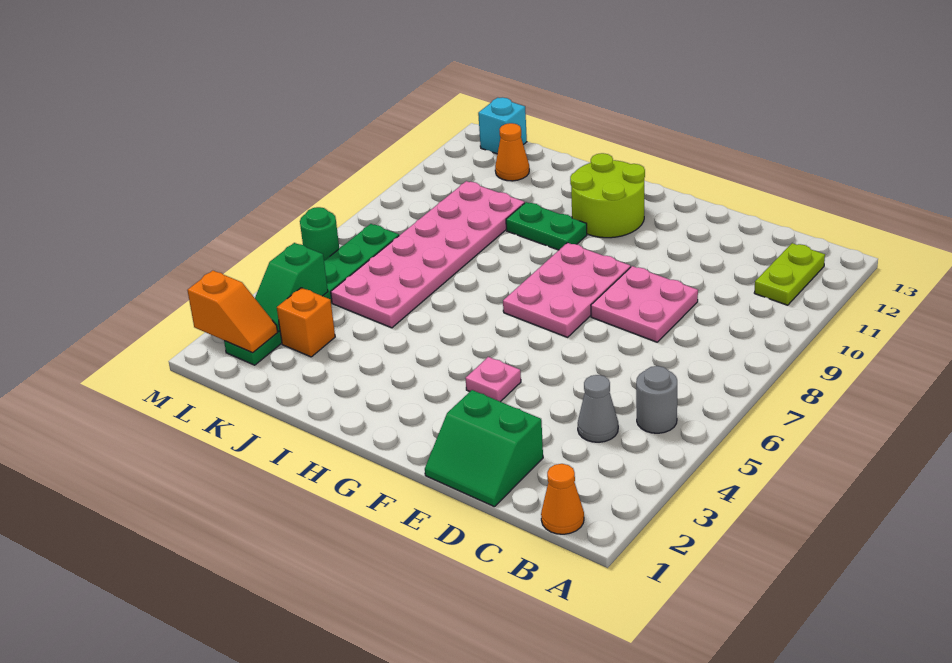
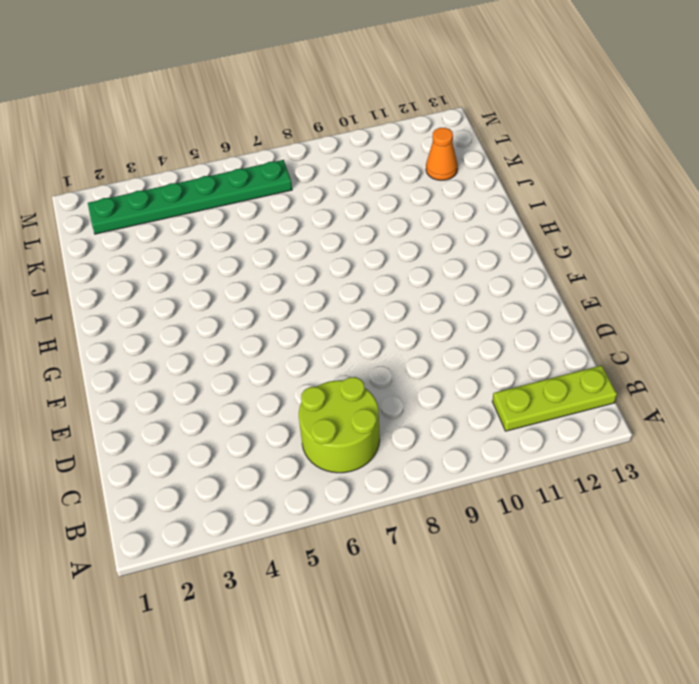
lime 2x2 round brick [299,377,380,473] -> lime 2x2 round brick moved to [570,153,645,238]
lime 1x3 plate [492,365,617,431] -> lime 1x2 plate [754,243,825,305]
none -> orange 1x1 cone [541,464,584,534]
none -> grey 1x1 round brick [636,366,677,433]
none -> grey 1x1 cone [578,375,618,442]

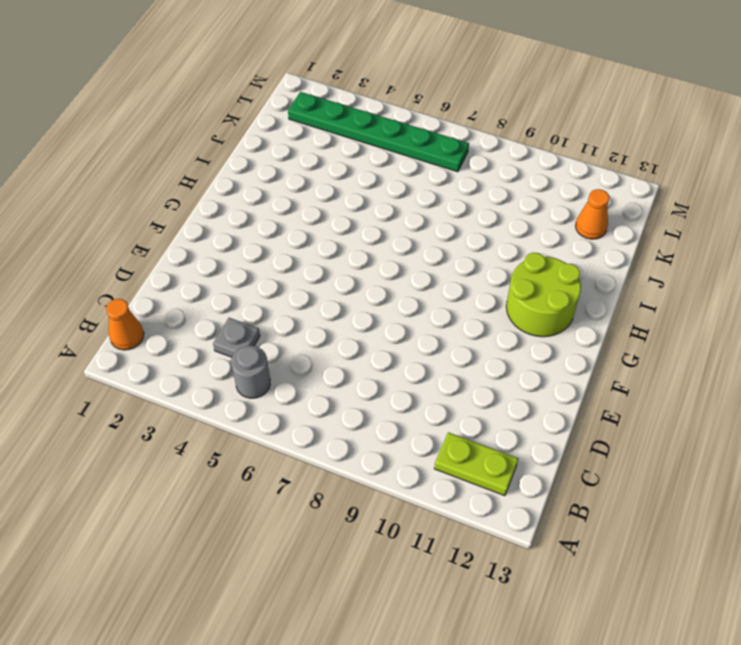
grey 1x1 plate [213,318,260,357] -> grey 1x1 cone [578,375,618,442]
none -> green 2x2 slope [425,390,543,507]
none -> pink 2x2 plate [591,266,698,342]
none -> pink 1x1 plate [466,357,521,402]

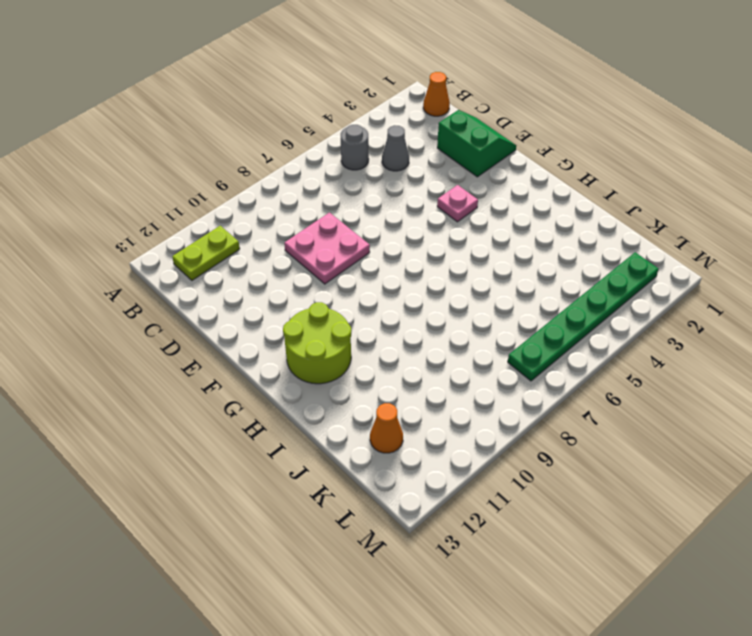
none -> pink 2x3 plate [503,243,631,337]
none -> green 1x2 plate [506,202,587,250]
none -> pink 2x6 plate [331,181,525,328]

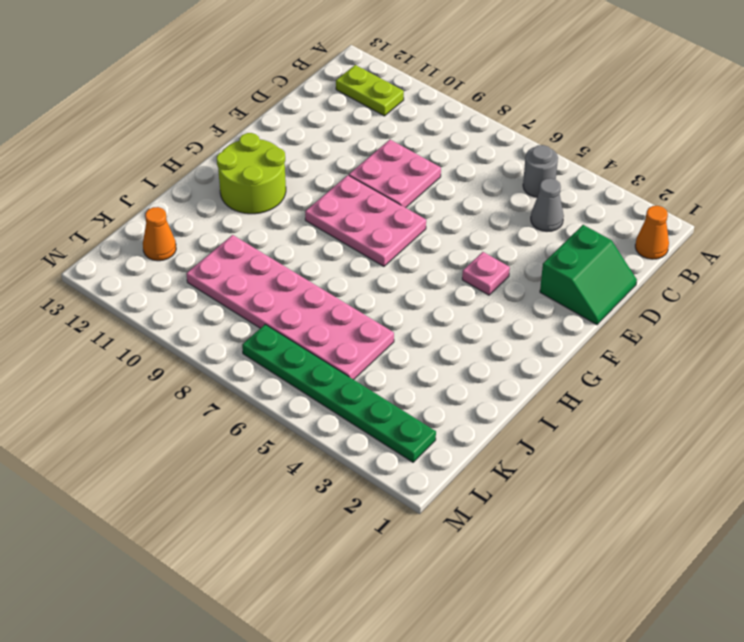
none -> green 1x2 plate [506,202,587,250]
none -> orange 1x1 brick [277,288,335,357]
none -> cyan 1x1 brick [478,97,527,154]

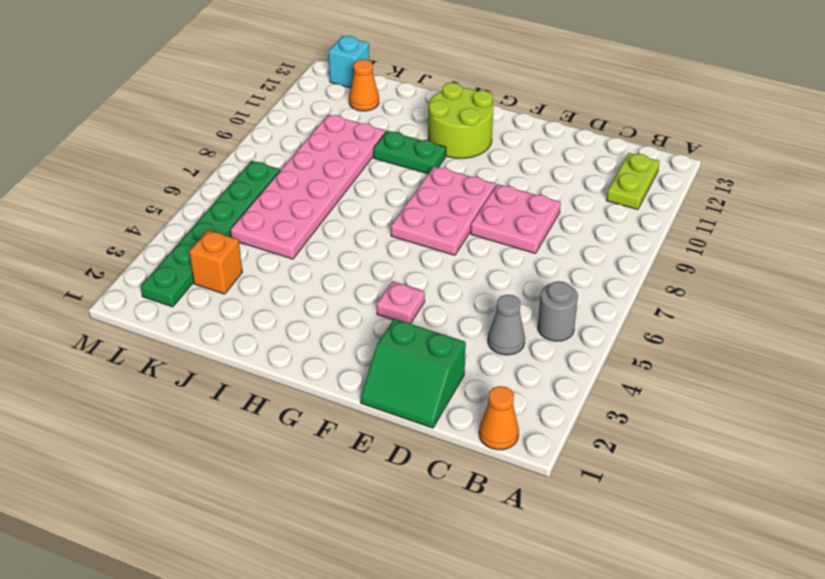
none -> green 1x1 round brick [300,207,339,261]
none -> orange 1x2 slope [187,271,278,353]
none -> green 1x2 slope [255,243,328,331]

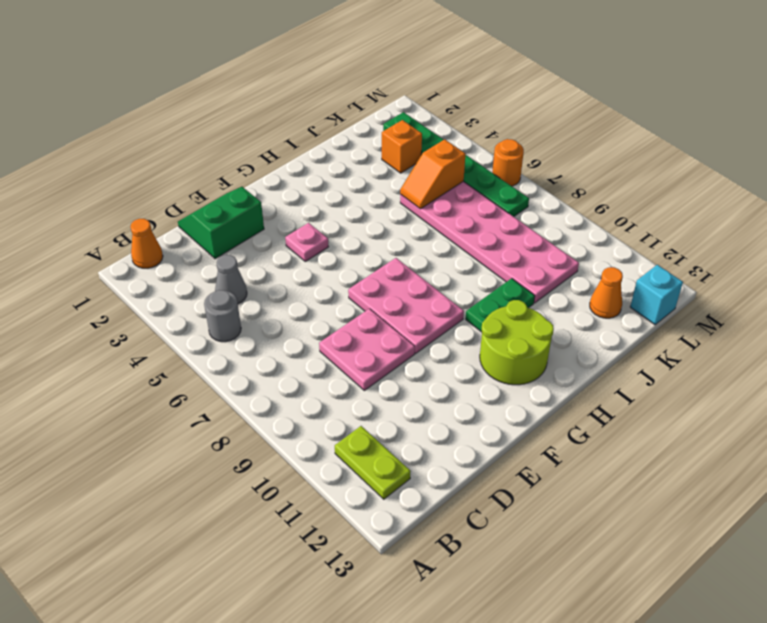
orange 1x2 slope [400,139,466,209] -> orange 1x2 slope moved to [187,271,278,353]
orange 1x1 round brick [492,139,524,186] -> green 1x1 round brick [300,207,339,261]
none -> green 1x2 slope [255,243,328,331]

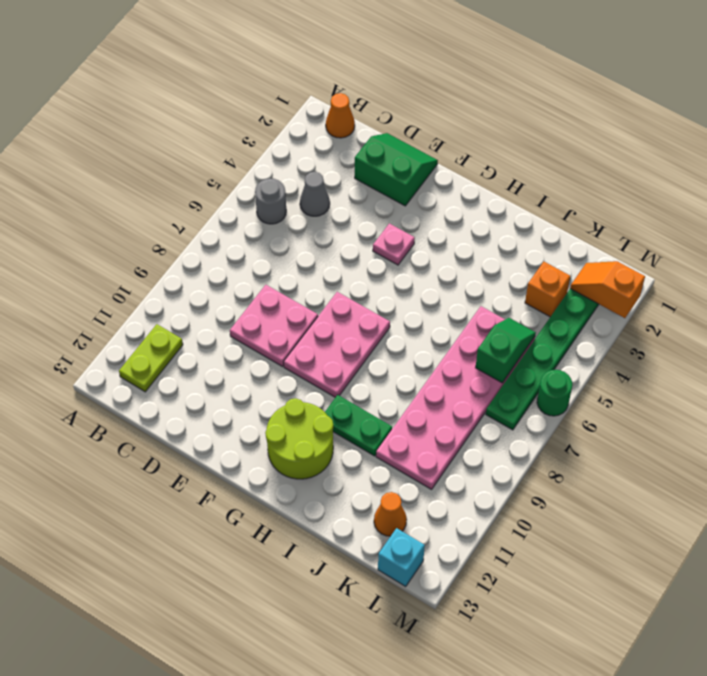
green 1x2 slope [476,318,536,383] -> green 1x2 slope moved to [255,243,328,331]

